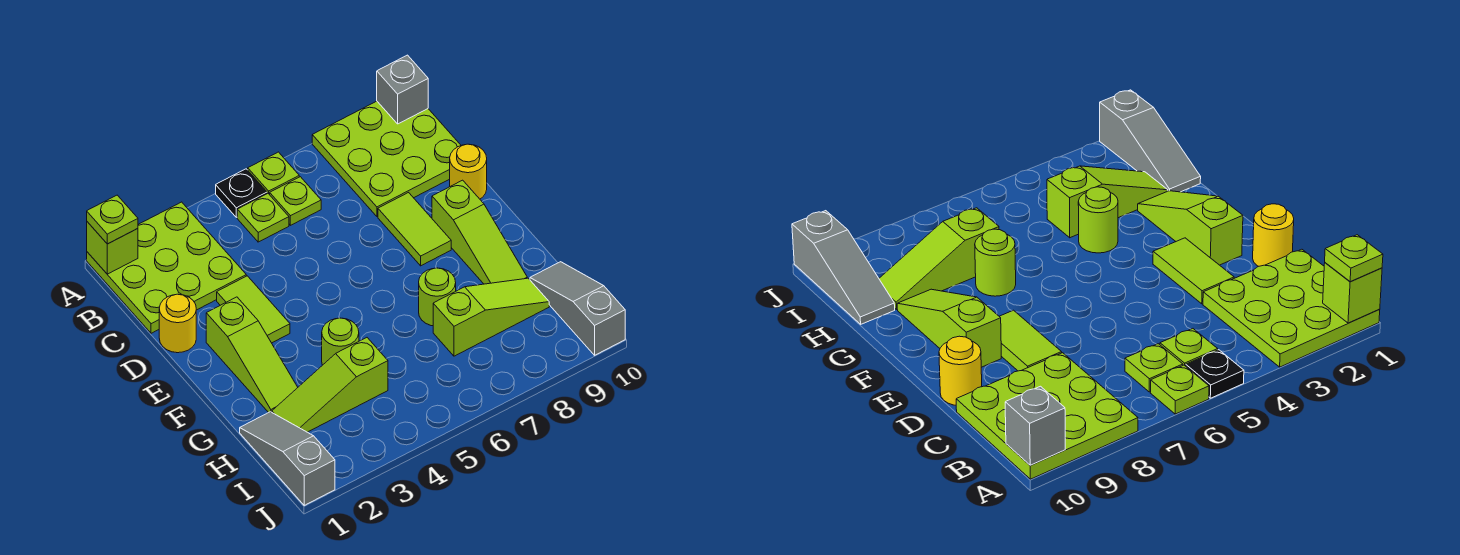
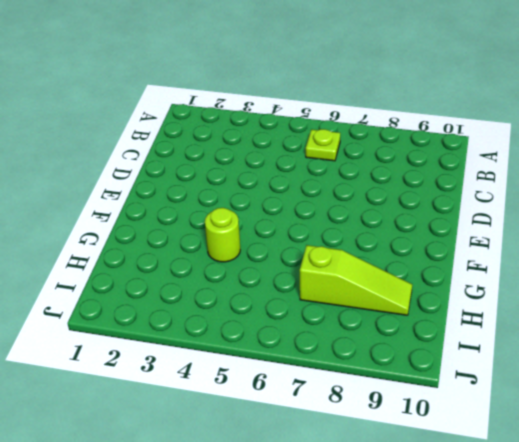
none -> lime 3x3 plate [87,202,246,333]
none -> black 1x1 plate [216,169,267,217]
none -> lime 1x1 plate [248,152,299,195]

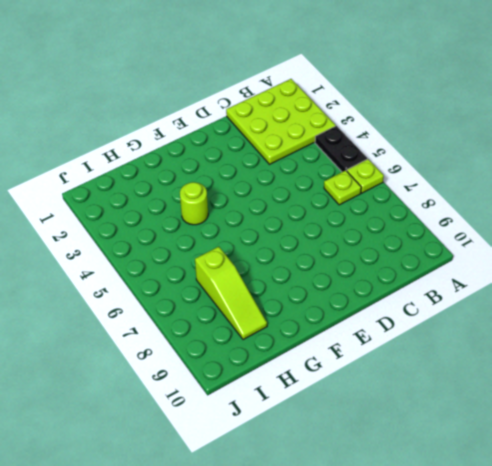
black 1x2 plate [315,126,367,172] -> black 1x1 plate [216,169,267,217]
none -> lime 3x3 plate [312,101,461,217]
none -> lime 1x1 plate [237,194,289,242]
none -> yellow 1x1 round brick [159,294,196,353]

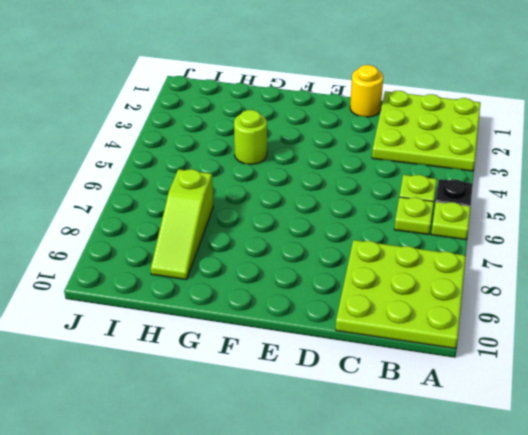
none -> lime 1x2 tile [217,276,290,343]
none -> lime 1x2 tile [378,193,451,266]
none -> yellow 1x1 round brick [450,144,487,199]

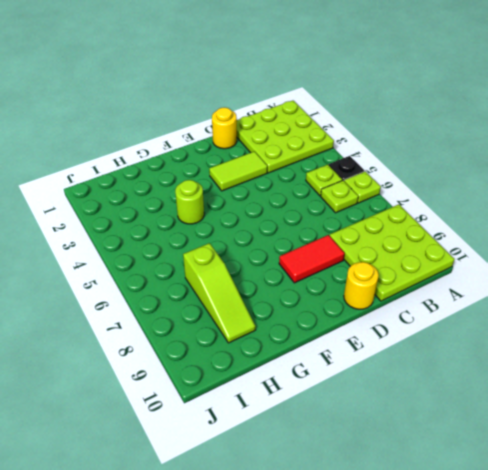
red 1x2 tile [279,235,345,283] -> lime 1x2 tile [378,193,451,266]
none -> lime 1x3 slope [206,297,298,413]
none -> lime 1x3 slope [432,180,527,284]
none -> lime 1x1 round brick [419,268,456,326]

